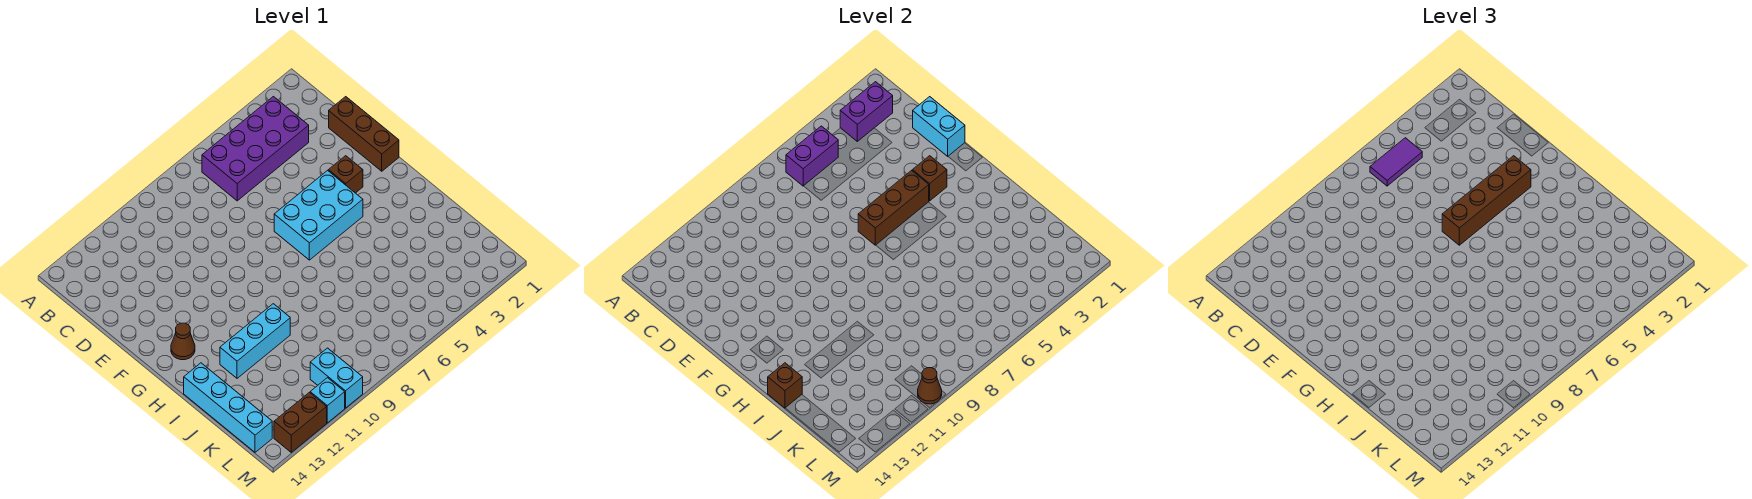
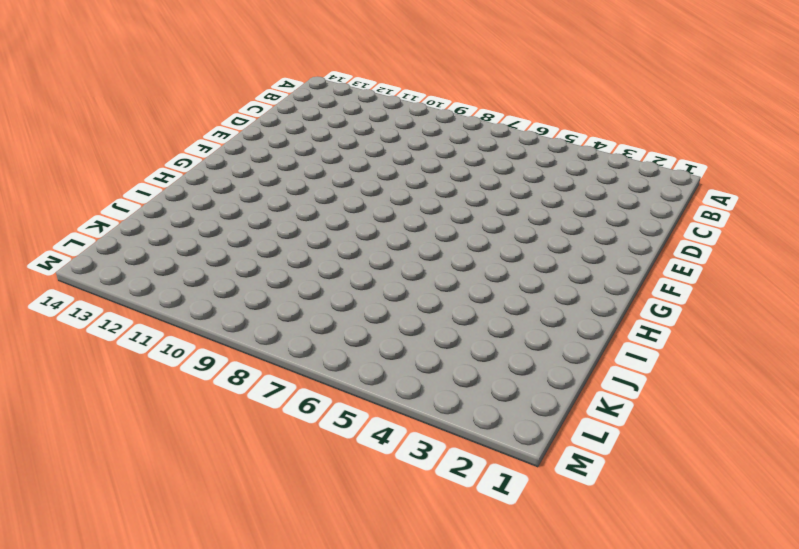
none -> purple 2x4 brick [202,97,309,201]
none -> brown 1x3 brick [329,97,399,171]
none -> brown 1x1 brick [328,156,363,193]

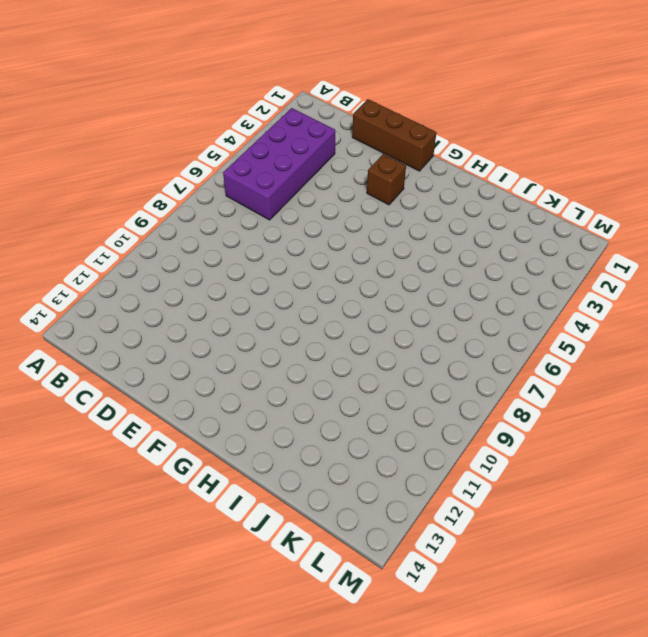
none -> cyan 2x3 brick [274,171,363,260]
none -> brown 1x1 cone [171,323,195,360]
none -> cyan 1x3 brick [220,304,290,378]

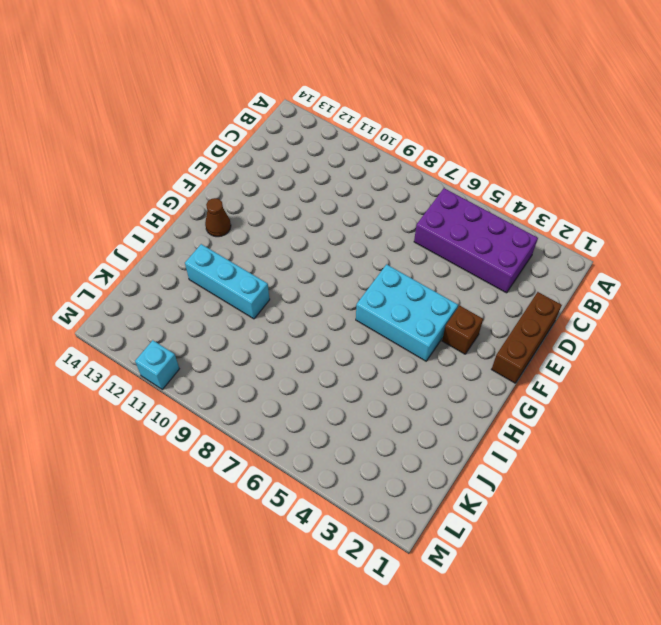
none -> cyan 1x4 brick [184,363,272,452]
none -> cyan 1x2 brick [310,348,363,408]
none -> brown 1x2 brick [274,393,327,452]

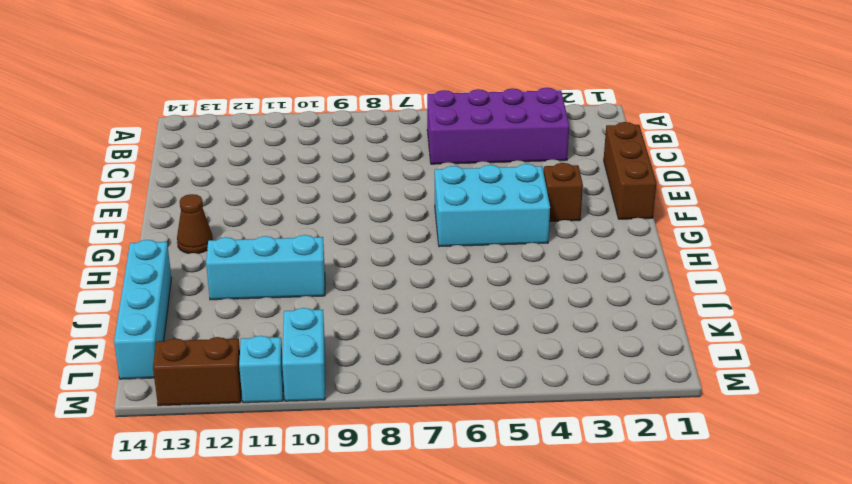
none -> purple 1x2 brick [840,82,893,141]
none -> purple 1x2 brick [786,126,838,186]
none -> cyan 1x2 brick [913,97,965,156]

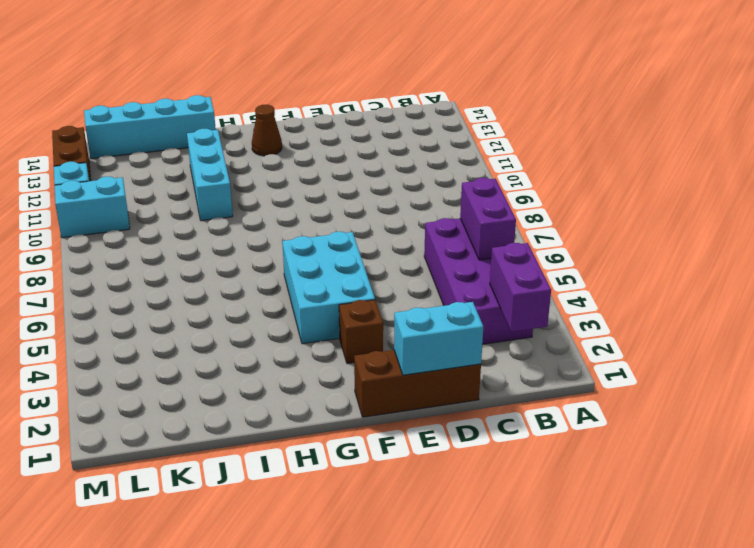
none -> brown 1x1 brick [912,156,947,201]
none -> brown 1x3 brick [858,171,929,245]
none -> brown 1x1 brick [768,363,802,408]

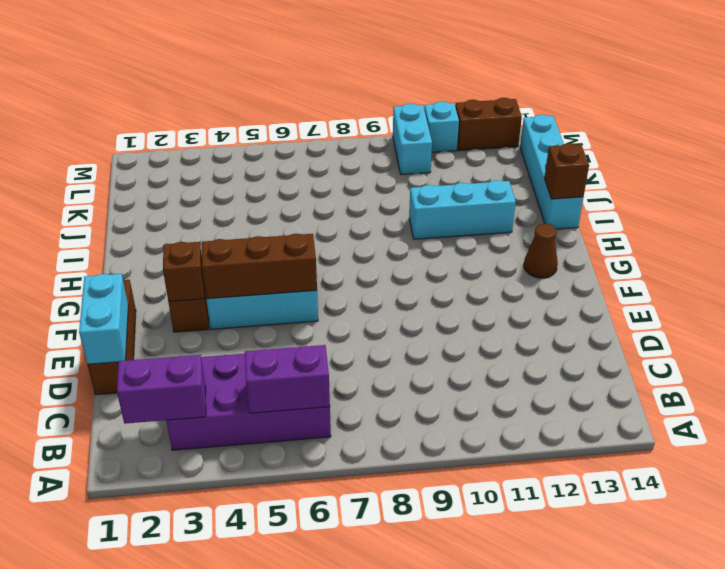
none -> brown 1x1 cone [918,368,942,404]
none -> purple 1x2 tile [1370,138,1422,186]
none -> brown 1x4 brick [1442,156,1531,245]

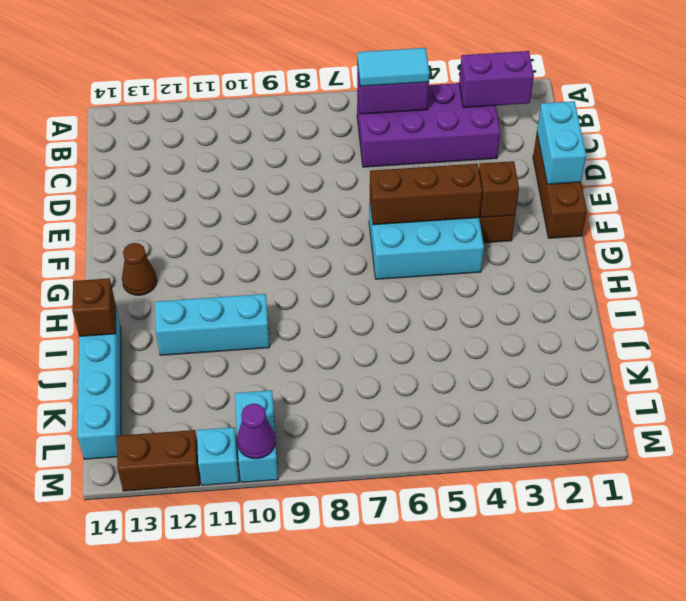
cyan 1x2 tile [357,48,430,86] -> purple 1x2 tile [1370,138,1422,186]
purple 1x1 cone [237,404,275,459] -> brown 1x1 cone [918,368,942,404]
none -> brown 1x4 brick [1442,156,1531,245]

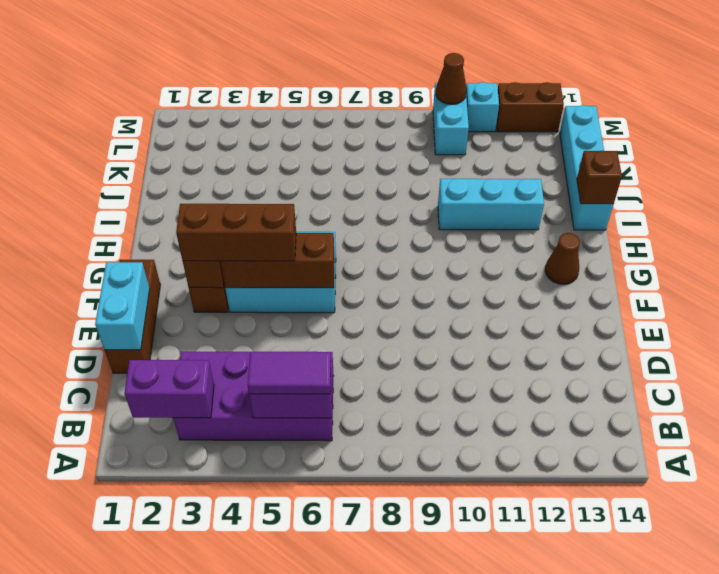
brown 1x3 brick [176,204,296,261] -> brown 1x4 brick [1442,156,1531,245]

